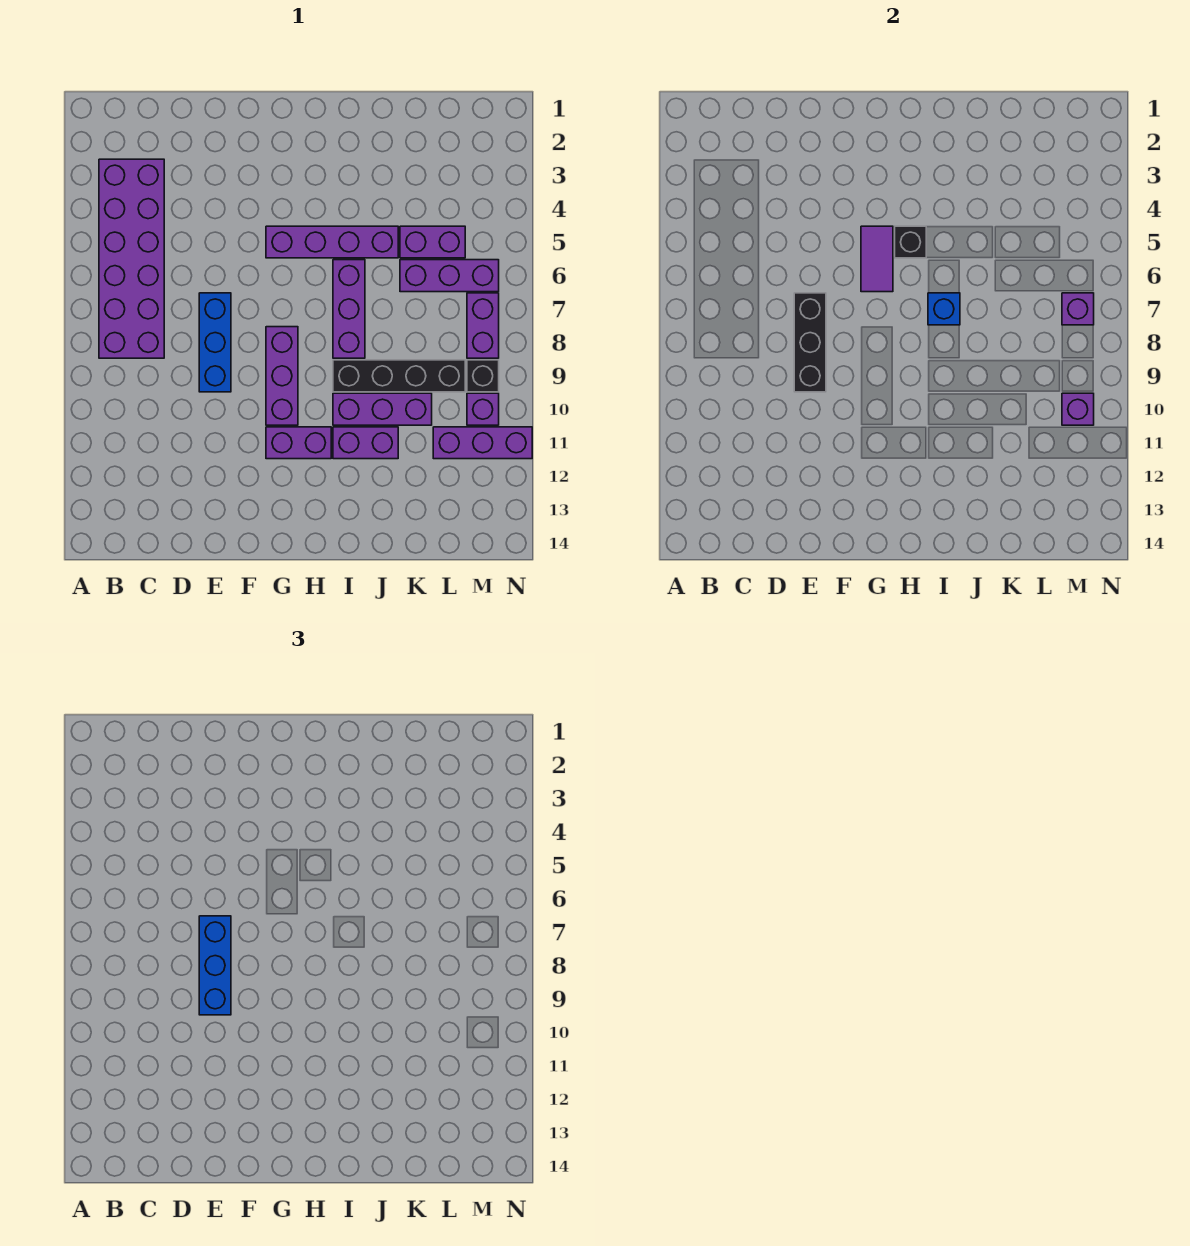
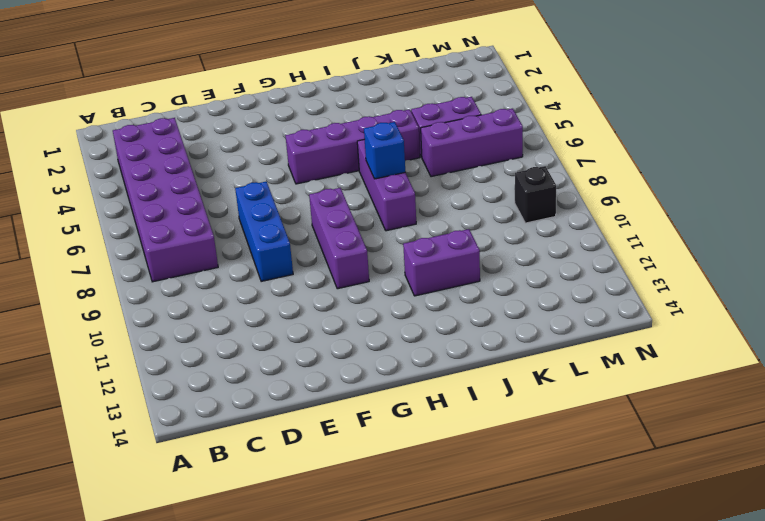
none -> purple 1x2 brick [266,427,331,459]
none -> black 1x4 brick [333,360,465,392]
none -> purple 1x3 brick [333,393,432,425]

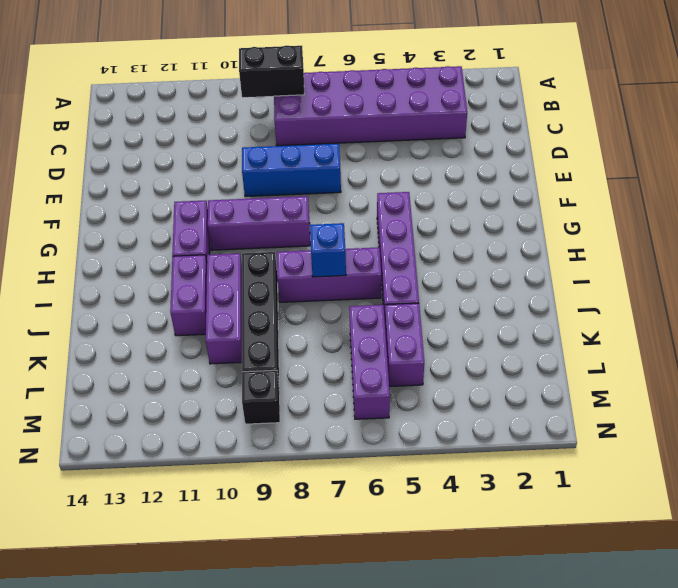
black 1x2 brick [239,45,304,97] -> none
none -> purple 1x3 brick [433,427,532,459]
none -> purple 1x2 brick [467,293,499,358]
none -> purple 1x1 brick [467,393,499,425]

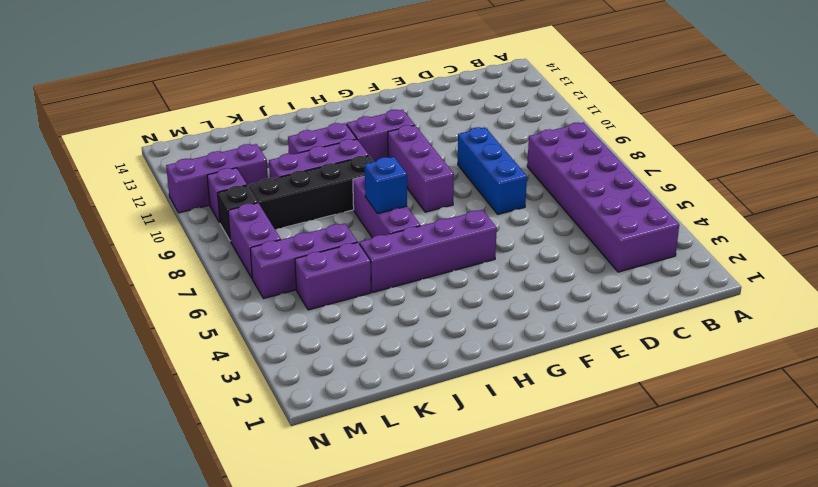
none -> black 1x3 brick [794,293,826,392]
none -> purple 1x2 tile [861,226,893,292]
none -> black 1x1 brick [895,226,926,258]

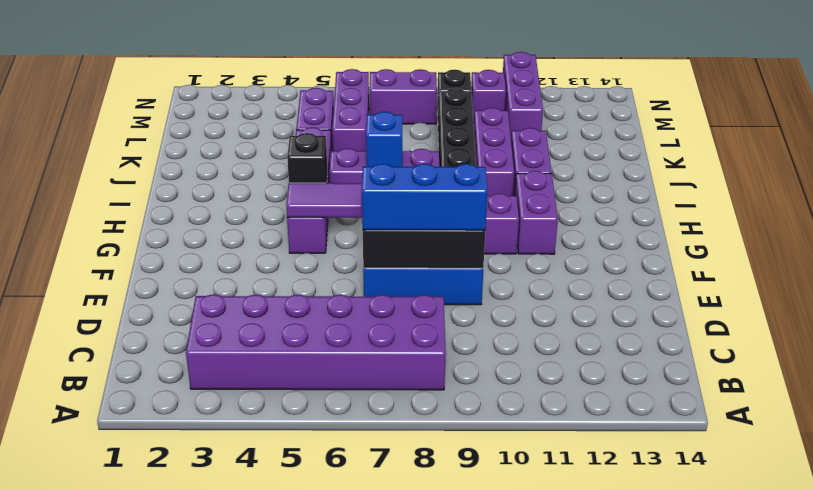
none -> purple 1x1 brick [1062,293,1094,325]
none -> purple 1x1 brick [1062,393,1094,425]

